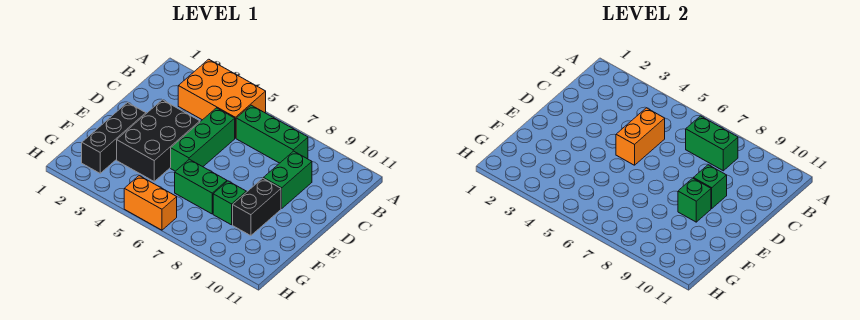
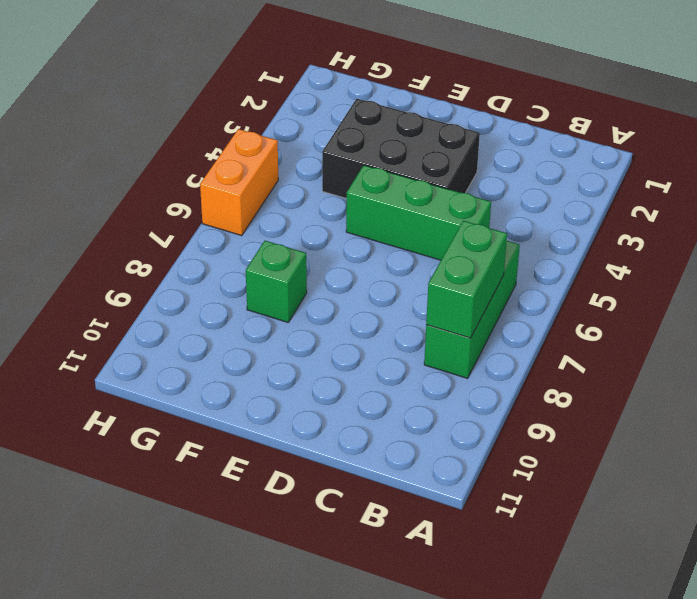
none -> orange 2x3 brick [178,59,266,138]
none -> green 1x2 brick [263,151,312,208]
none -> black 1x3 brick [82,102,146,173]

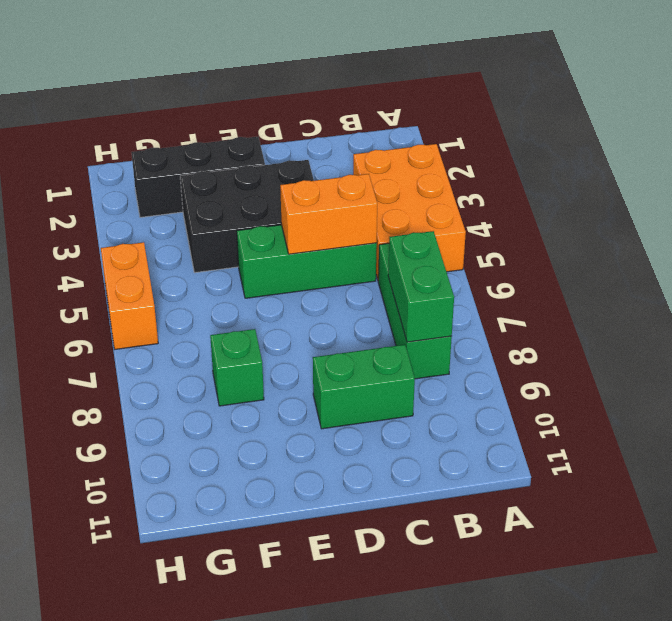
none -> black 1x2 brick [233,178,281,236]
none -> green 1x2 brick [175,159,227,214]
none -> green 1x1 brick [693,165,727,208]

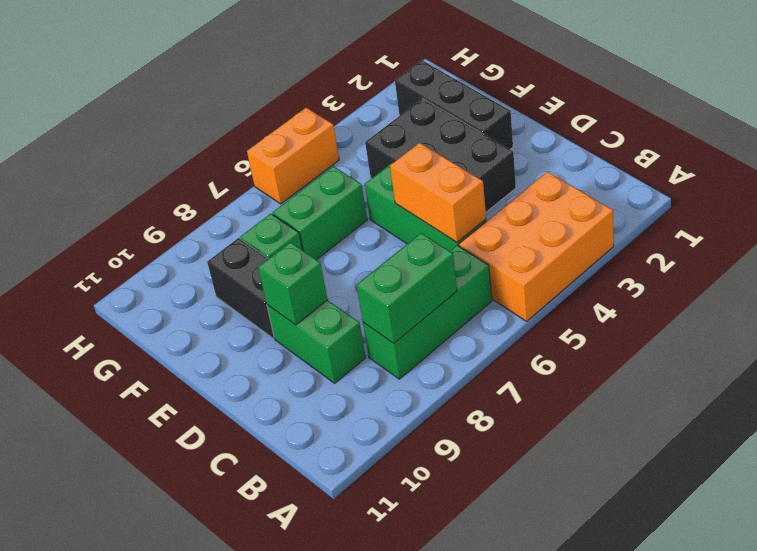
none -> green 1x1 brick [678,178,711,222]

